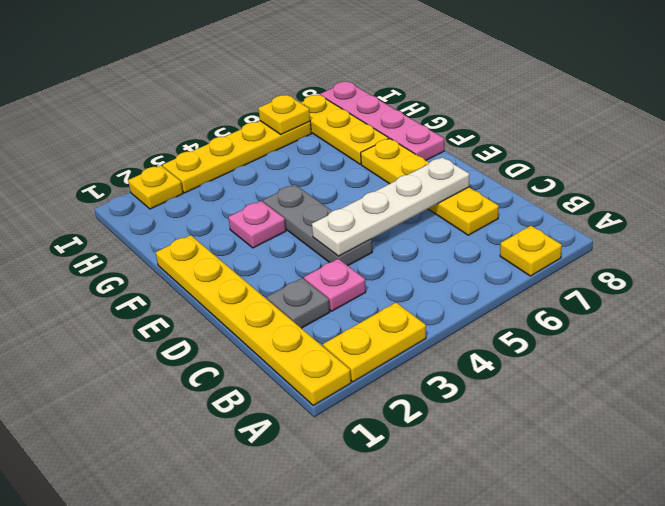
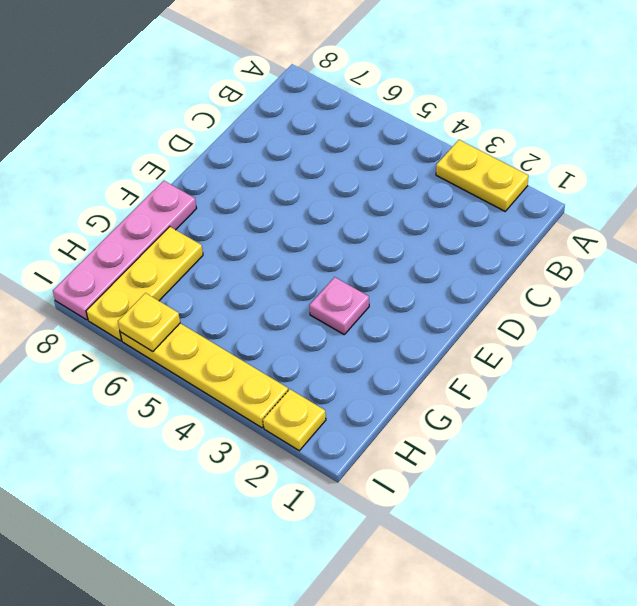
none -> yellow 1x6 plate [156,235,351,405]
none -> yellow 1x1 plate [500,226,562,276]
none -> grey 1x1 plate [267,278,330,328]

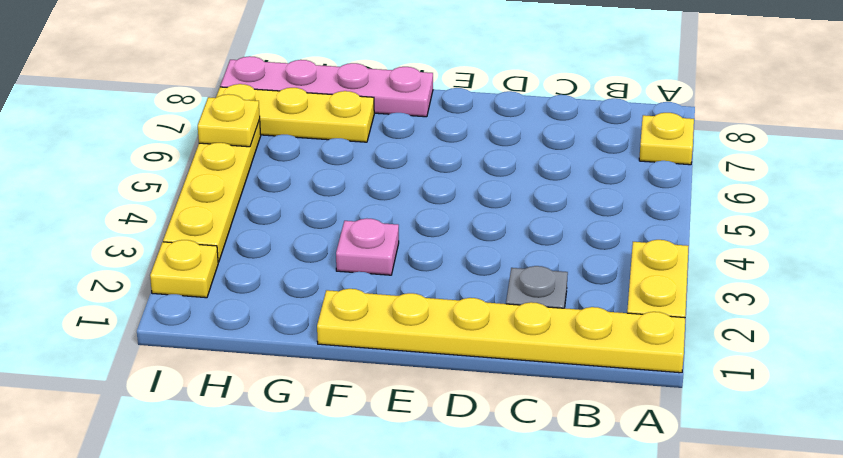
none -> pink 1x1 plate [304,259,366,311]
none -> yellow 1x4 plate [361,138,499,235]
none -> grey 1x3 plate [263,185,372,266]

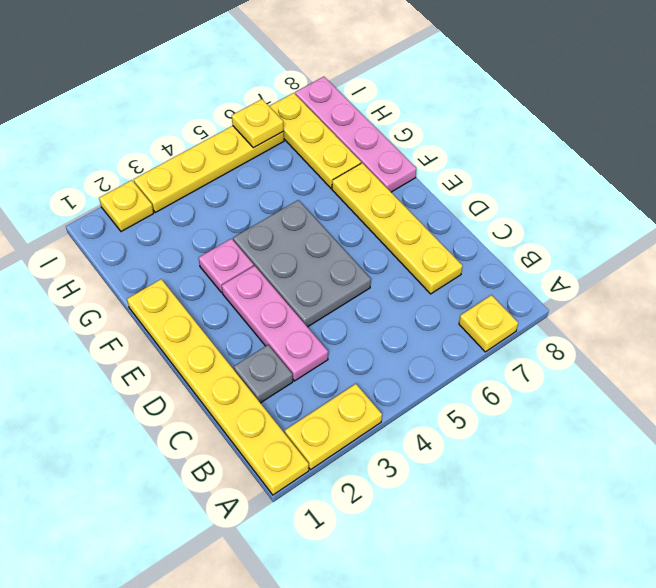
pink 1x3 plate [222,266,328,381] -> pink 1x1 plate [304,259,366,311]
grey 2x3 plate [233,200,371,327] -> grey 1x3 plate [263,185,372,266]
none -> white 1x4 plate [312,157,469,256]

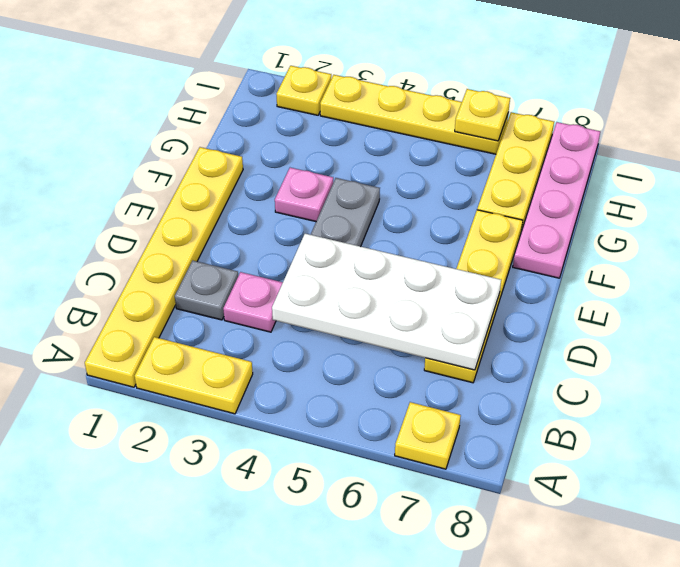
white 2x4 plate [272,234,501,370] -> white 1x4 plate [312,157,469,256]

